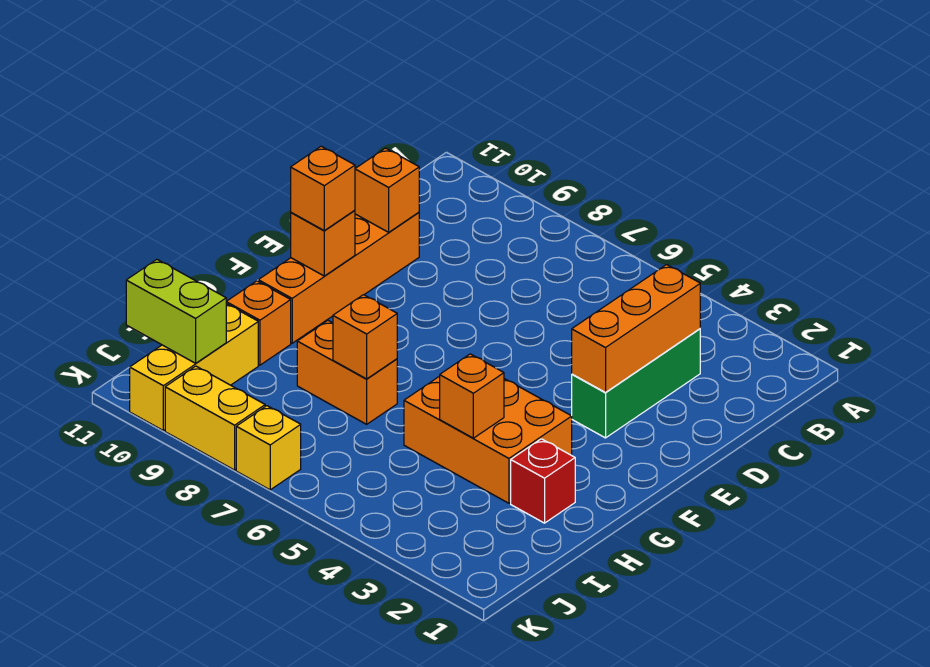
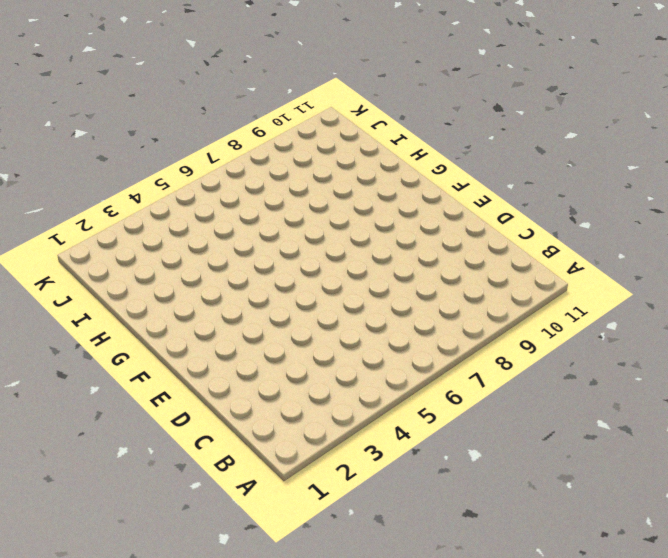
none -> green 1x3 brick [572,329,700,438]
none -> orange 1x4 brick [258,212,419,343]
none -> orange 2x3 brick [404,376,572,503]

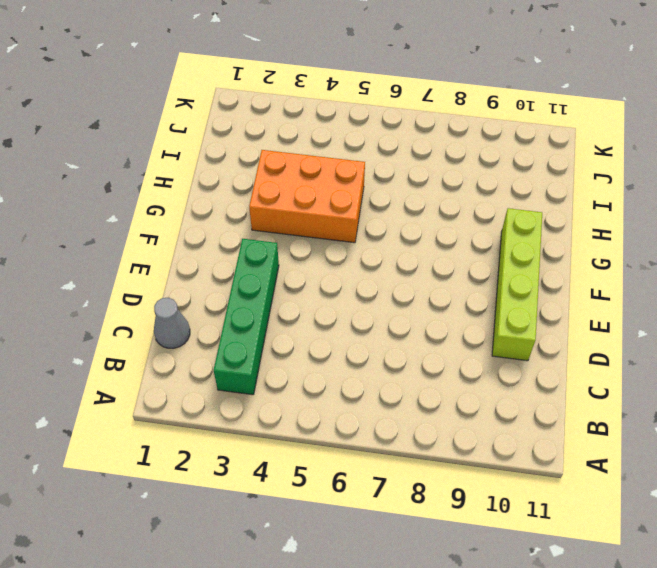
green 1x4 brick [214,239,279,395] -> green 1x3 brick [572,329,700,438]
grey 1x1 cone [154,297,190,348] -> none
lime 1x4 brick [492,208,542,361] -> orange 1x4 brick [258,212,419,343]
none -> red 1x1 brick [511,439,575,523]
none -> orange 1x2 brick [297,321,397,424]
none -> orange 1x1 brick [226,281,291,365]

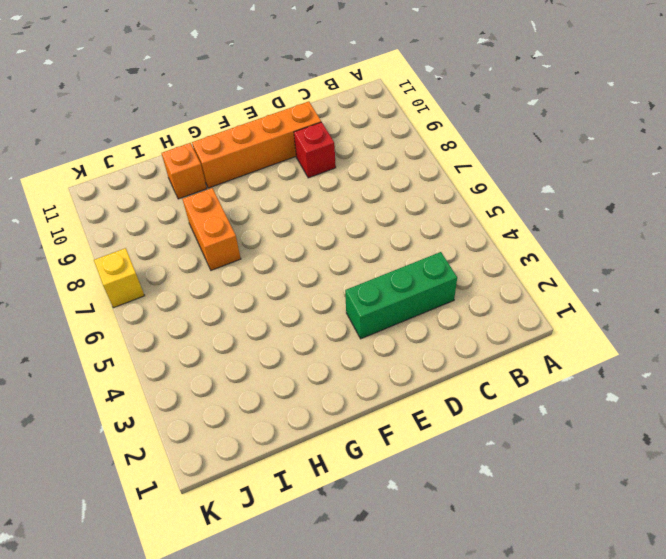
red 1x1 brick [294,122,336,178] -> red 1x1 brick moved to [511,439,575,523]
none -> orange 2x3 brick [404,376,572,503]
none -> yellow 1x3 brick [130,304,258,431]
none -> yellow 1x2 brick [165,366,265,470]

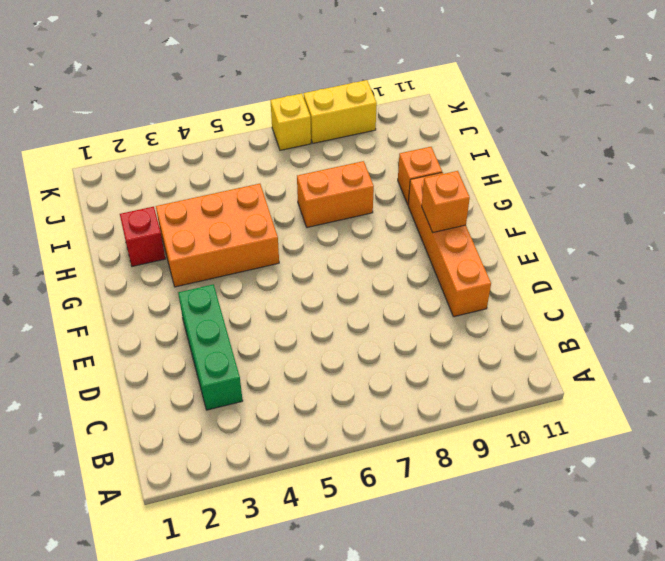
none -> yellow 1x3 brick [130,304,258,431]
none -> orange 1x3 brick [572,265,700,392]
none -> orange 1x1 brick [355,148,419,232]

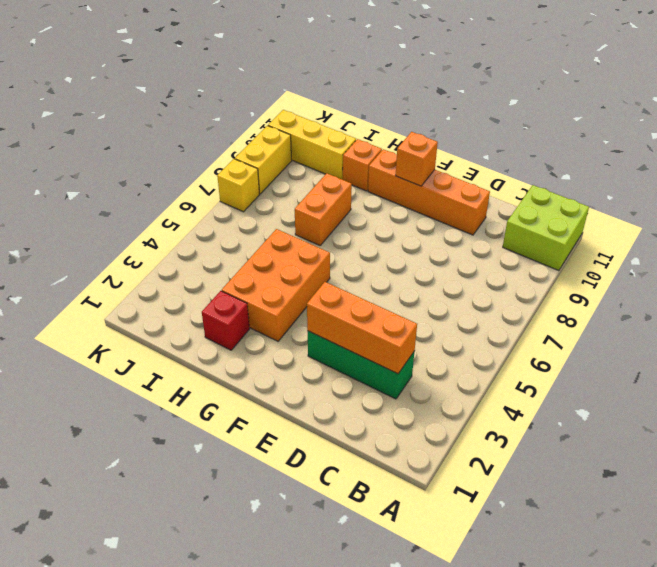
lime 2x2 brick [503,185,589,271] -> none
none -> orange 1x1 brick [355,148,419,232]
none -> orange 1x1 brick [440,354,504,438]
none -> orange 1x1 brick [333,295,397,379]

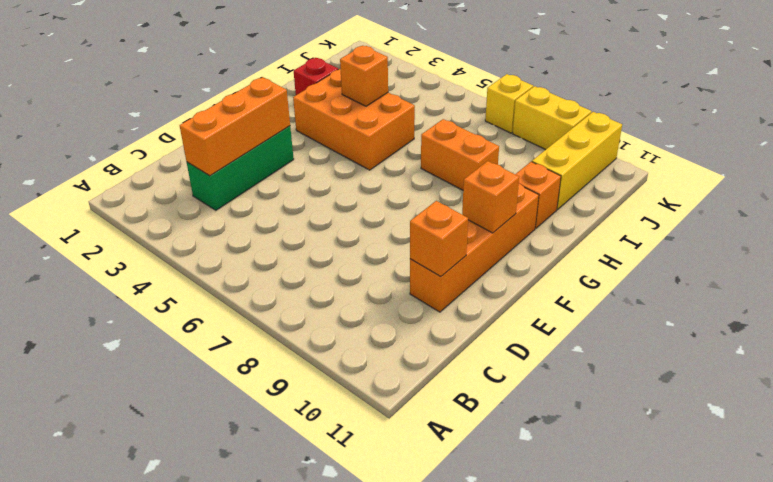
none -> orange 1x1 brick [333,295,397,379]
none -> lime 1x2 brick [126,259,226,363]
none -> orange 1x1 brick [291,146,355,230]

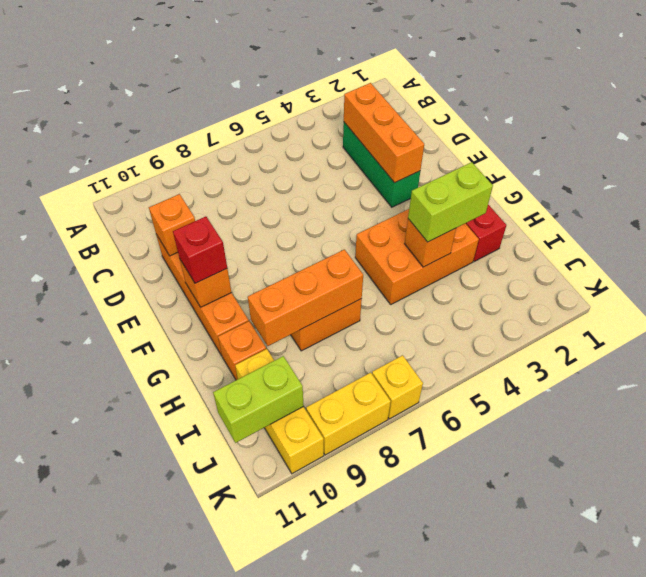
red 1x1 brick [173,217,227,283] -> orange 1x1 brick [291,146,355,230]
lime 1x2 brick [408,162,493,242] -> none
orange 1x3 brick [248,249,363,346] -> orange 1x1 brick [333,295,397,379]

